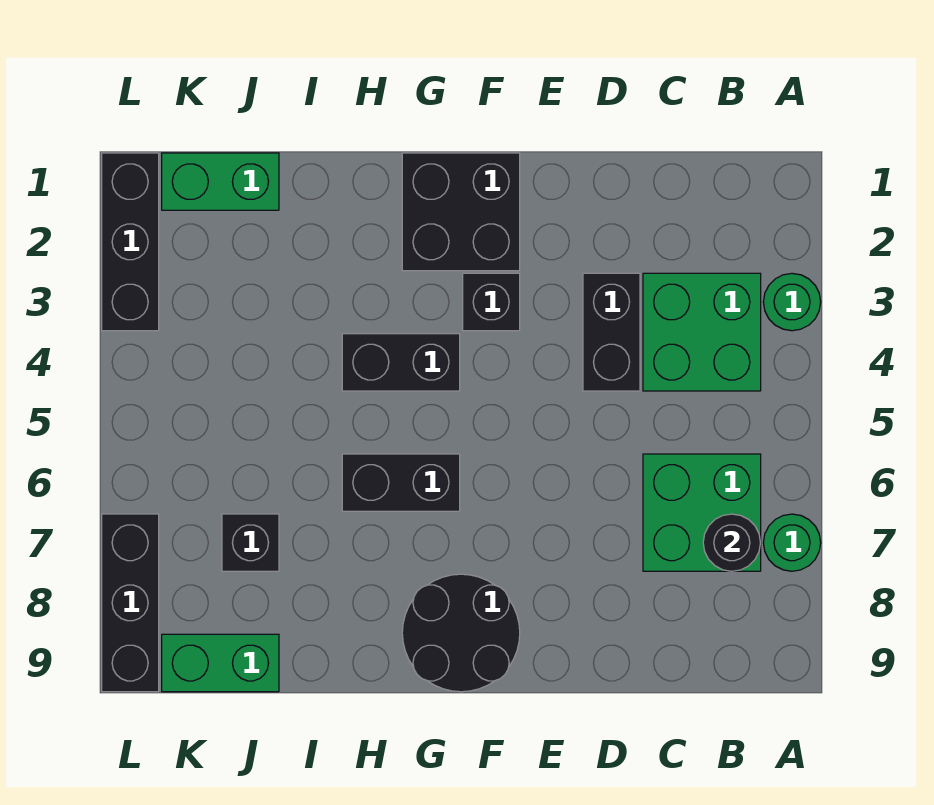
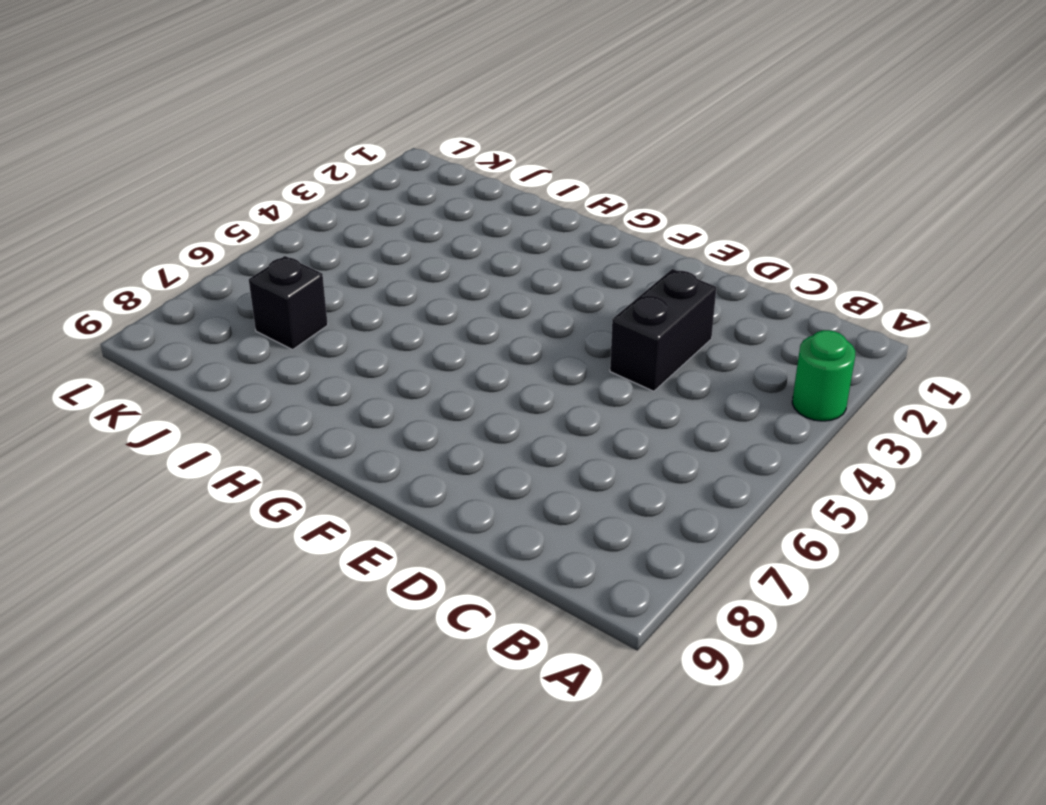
none -> green 1x1 round brick [763,514,821,571]
none -> green 2x2 brick [643,273,761,391]
none -> green 2x2 brick [643,454,761,571]

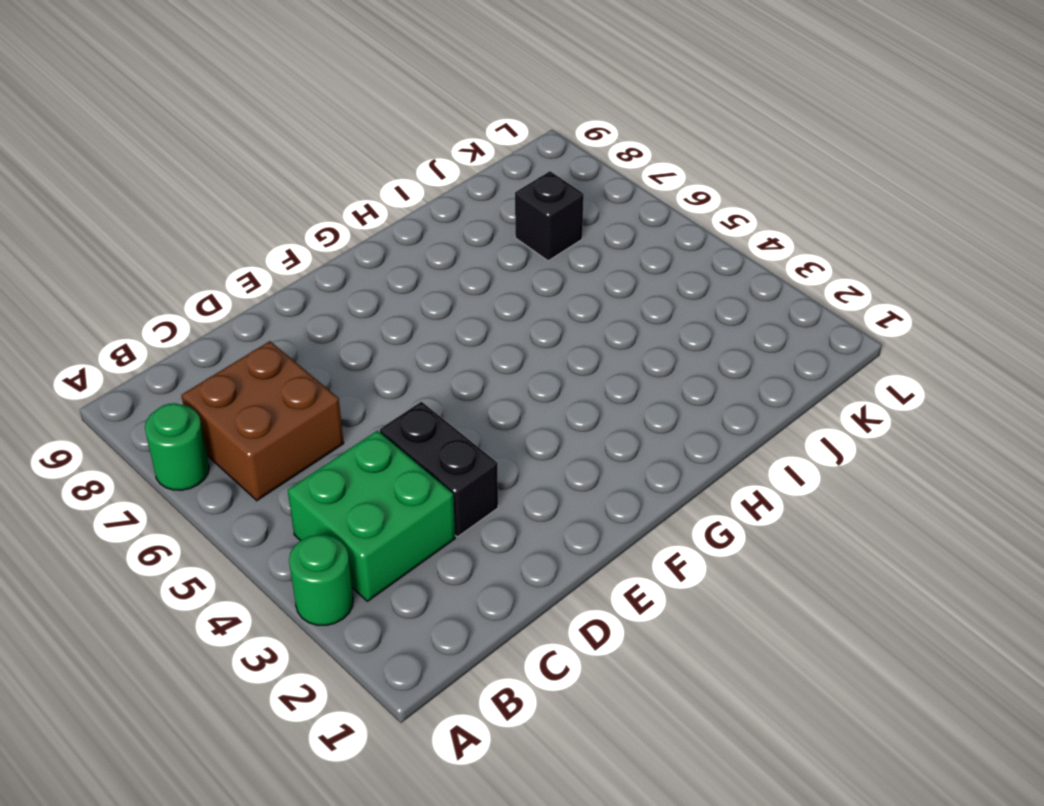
brown 2x2 brick [181,341,344,501] -> green 2x2 brick [643,454,761,571]
none -> black 2x2 brick [402,153,520,271]
none -> black 1x1 brick [463,273,520,331]
none -> black 2x2 round brick [402,574,520,692]

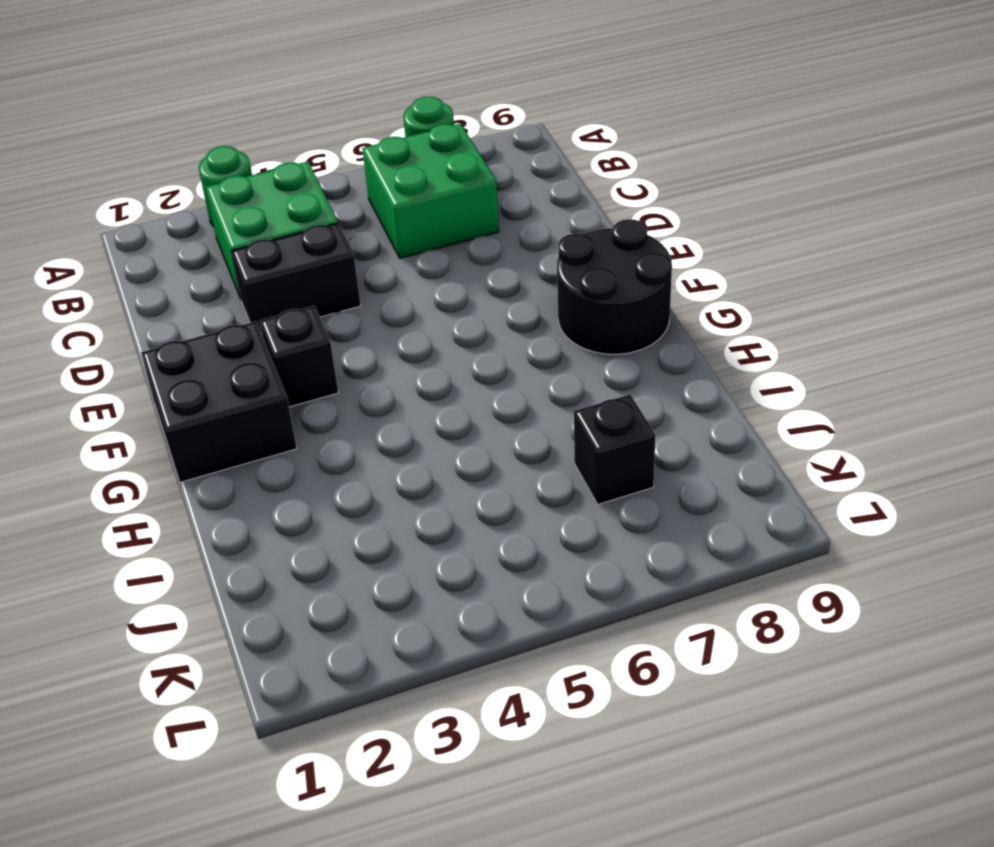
none -> black 1x2 brick [342,334,460,391]
none -> black 1x2 brick [342,454,460,511]
none -> green 1x2 brick [162,153,279,210]

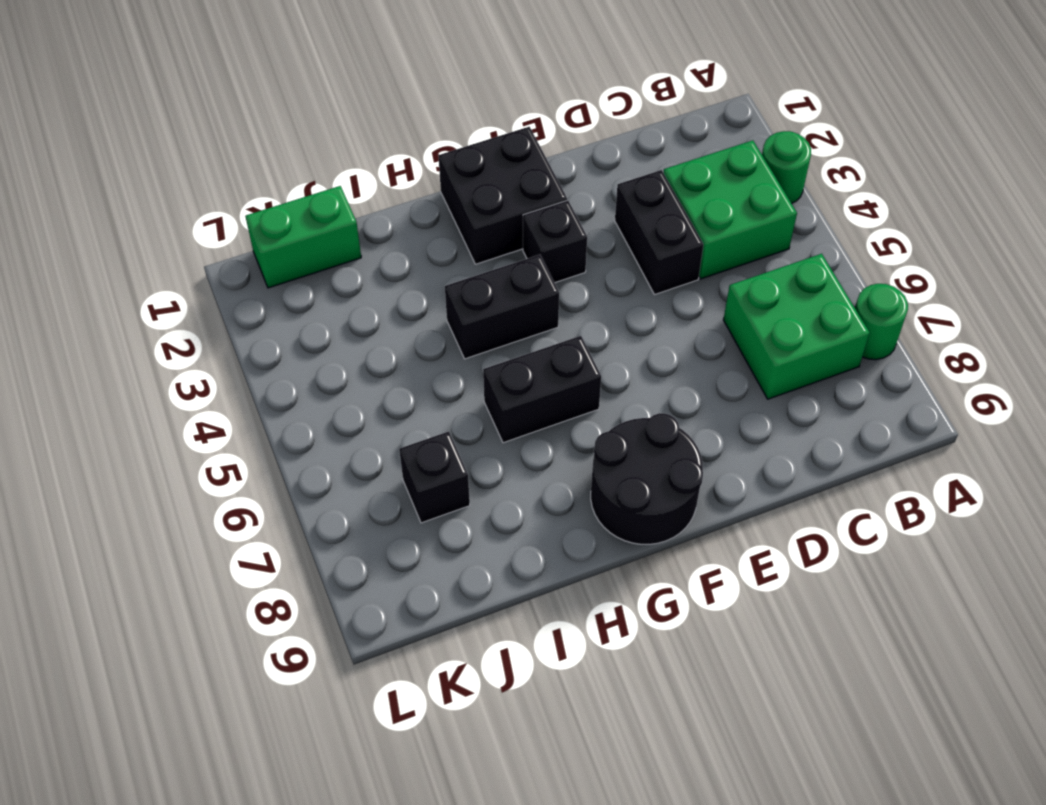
none -> green 1x2 brick [162,634,279,692]
none -> black 1x3 brick [102,153,159,331]
none -> black 1x3 brick [102,514,159,692]

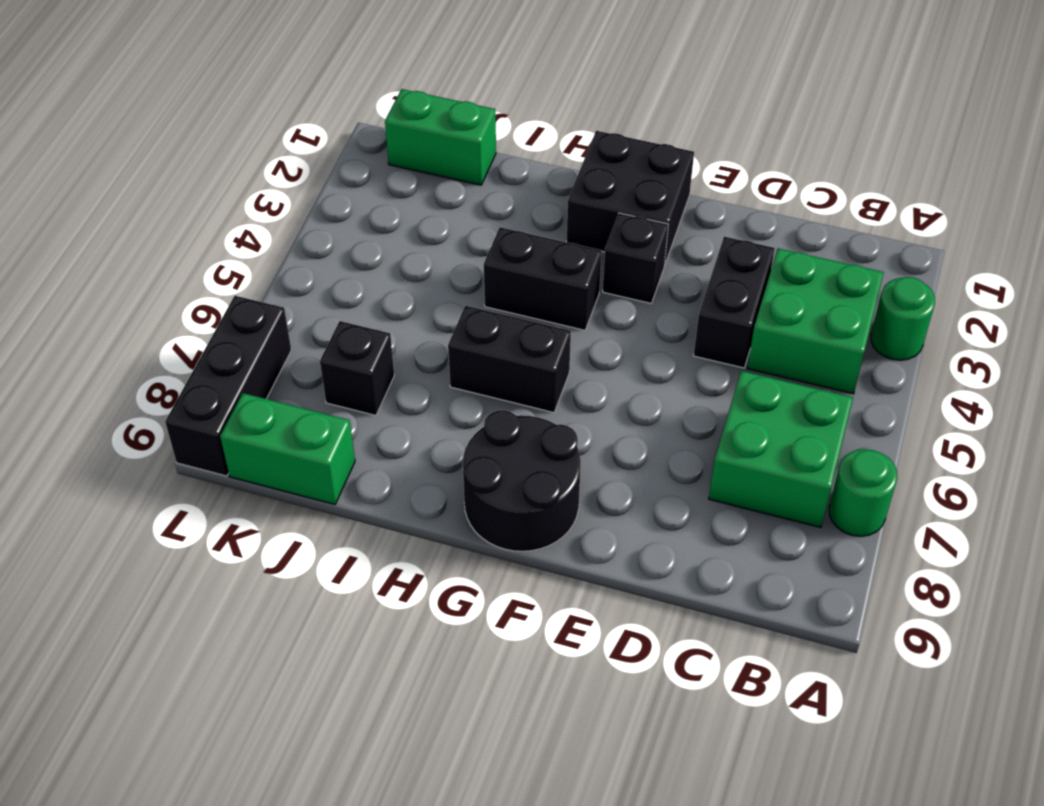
none -> black 1x3 brick [102,153,159,331]
none -> black 1x1 round brick [703,514,760,571]

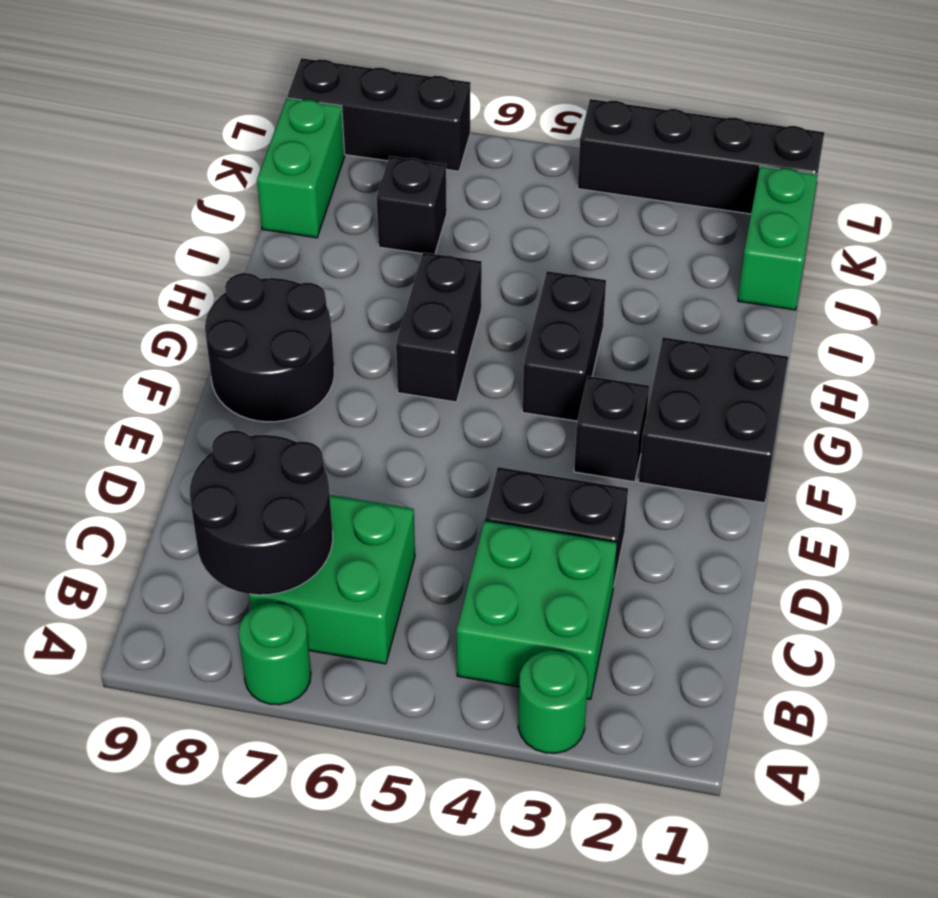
black 2x2 round brick [190,430,333,595] -> black 1x1 round brick [703,514,760,571]
black 1x4 brick [578,99,824,214] -> black 1x3 brick [102,153,159,331]

